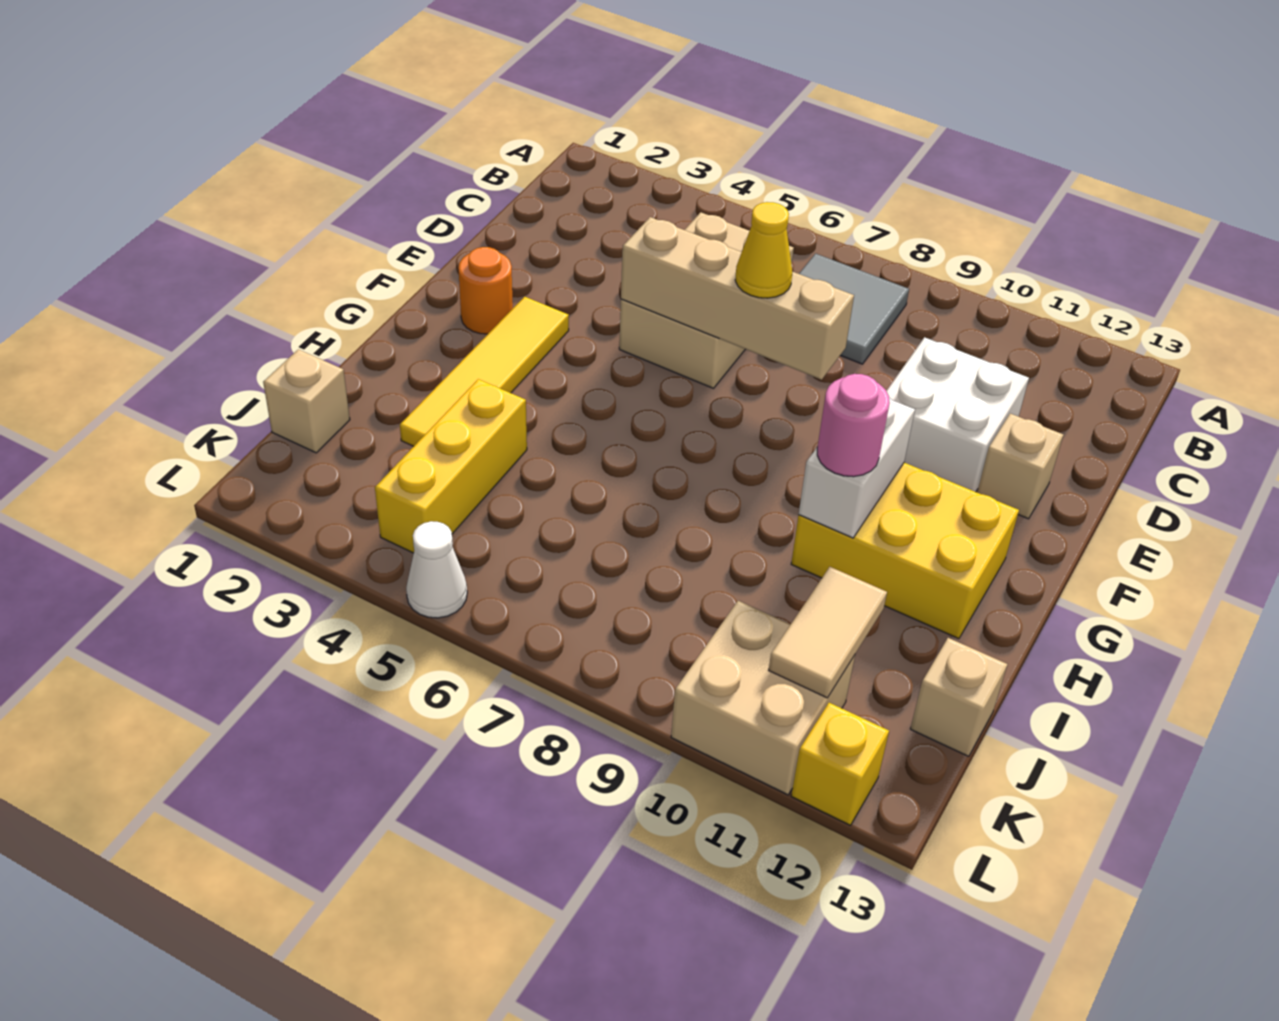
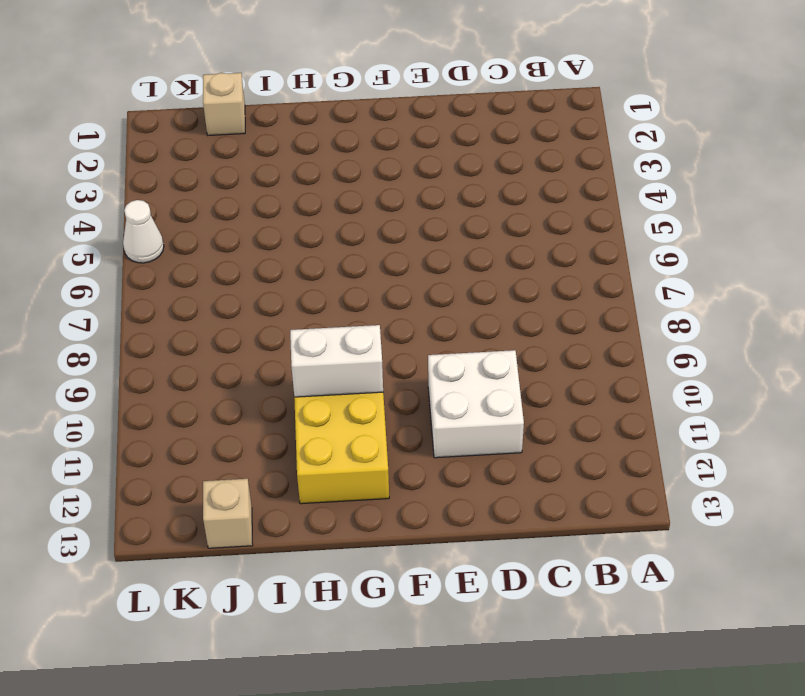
none -> grey 2x2 tile [799,254,909,364]
none -> tan 2x3 brick [619,212,794,388]
none -> tan 1x1 brick [977,414,1063,519]

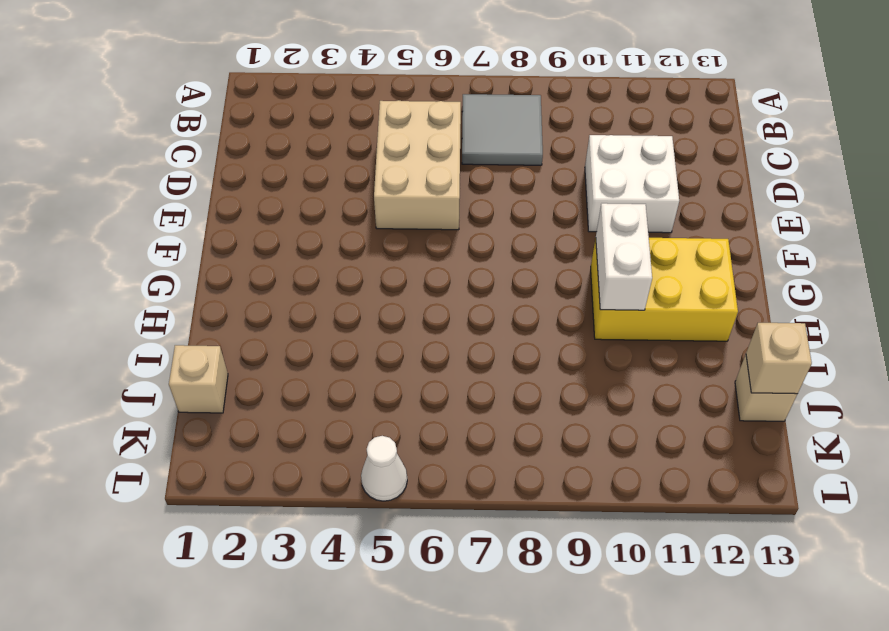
tan 1x1 brick [746,323,812,394] -> tan 1x1 brick moved to [977,414,1063,519]
none -> orange 1x1 round brick [458,247,513,334]
none -> yellow 1x4 tile [400,297,569,446]
none -> yellow 1x3 brick [375,379,527,553]

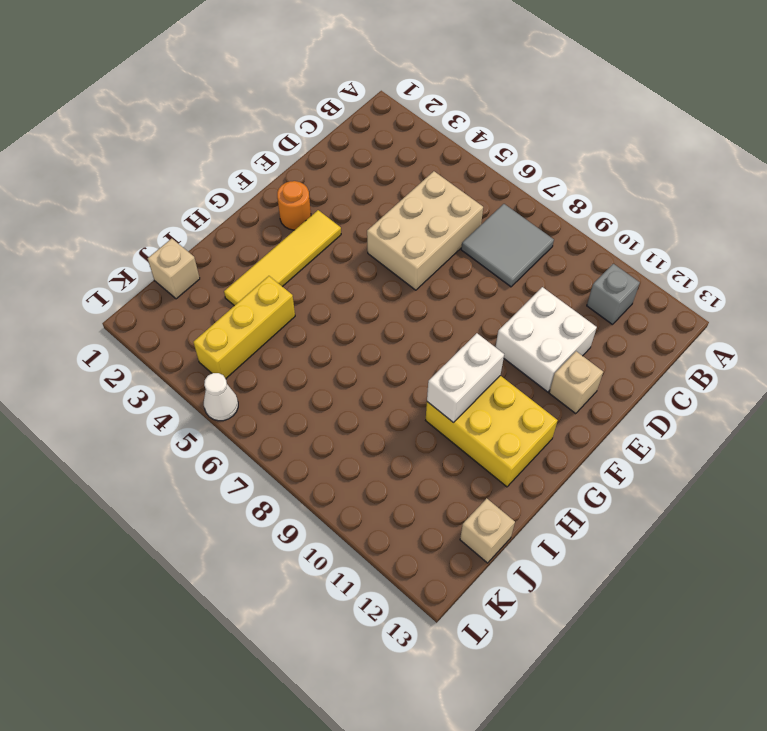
grey 1x1 brick [587,264,640,325] -> none
none -> tan 2x2 brick [671,601,855,795]
none -> yellow 1x1 brick [791,703,889,825]
none -> tan 1x4 brick [621,217,854,380]

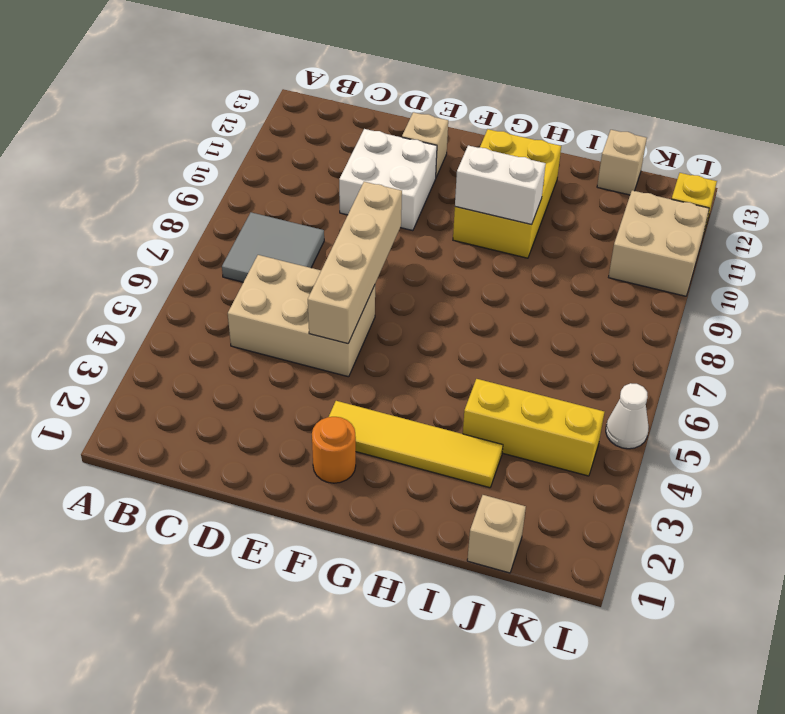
none -> tan 1x2 tile [769,567,887,698]
none -> yellow 1x1 cone [735,202,792,298]
none -> pink 1x1 round brick [817,374,890,477]

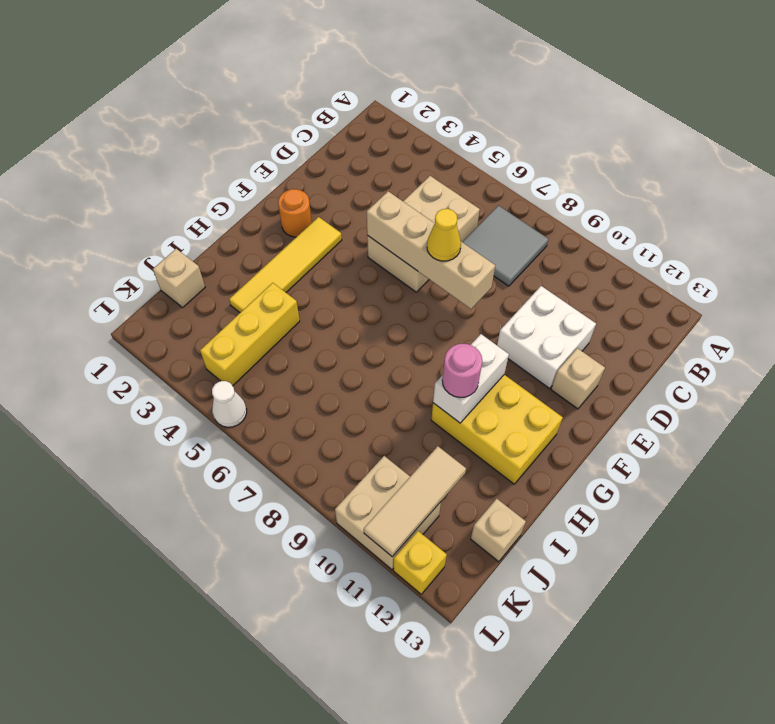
tan 1x3 tile [364,446,466,557] -> tan 1x2 tile [769,567,887,698]

